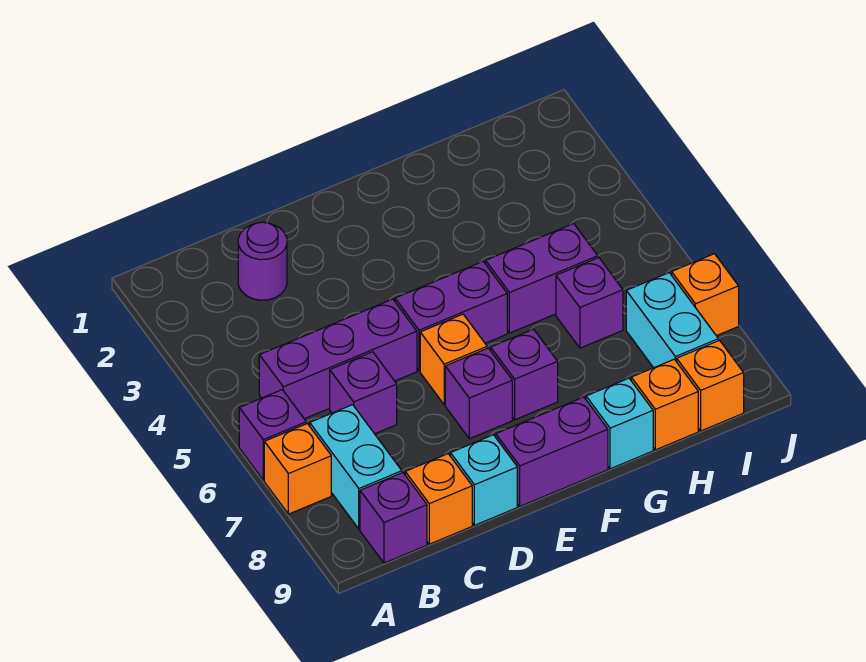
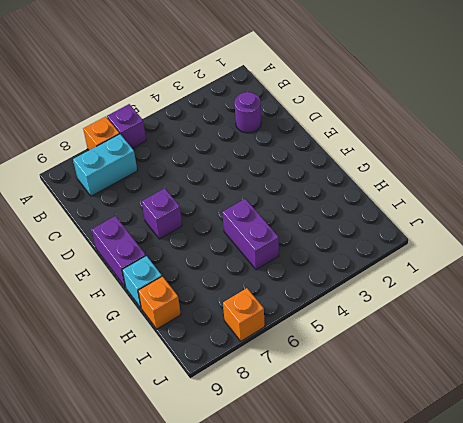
none -> purple 1x3 brick [259,299,417,419]
none -> purple 1x1 brick [360,473,427,563]
none -> purple 1x1 brick [330,352,397,434]

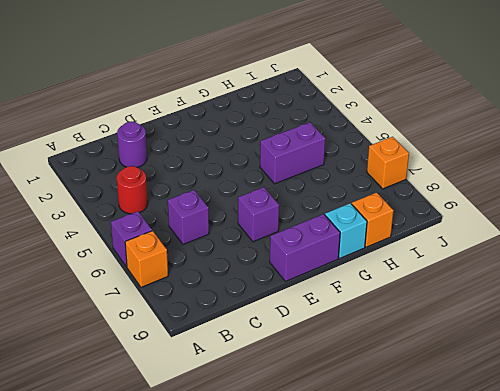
red 1x1 round brick [117,166,148,214] -> none
none -> purple 1x3 brick [259,299,417,419]
none -> cyan 1x2 brick [310,405,402,529]
none -> purple 1x1 brick [360,473,427,563]

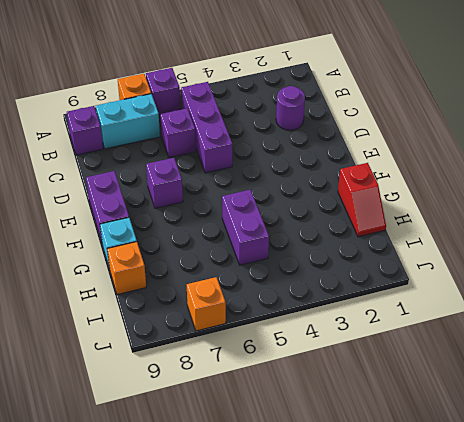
red 1x2 slope [338,163,386,237] -> none
none -> orange 1x1 brick [405,454,472,544]
none -> cyan 1x1 brick [450,435,517,525]
none -> purple 1x2 brick [395,262,507,371]

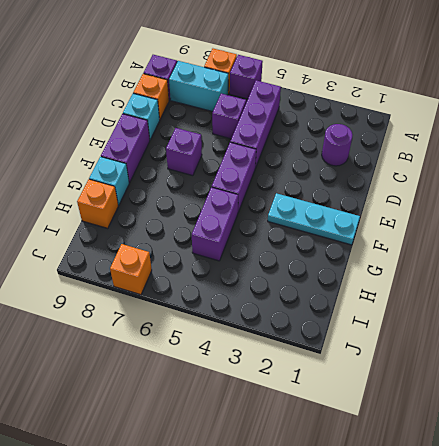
cyan 1x3 plate [268,193,360,245] -> none
none -> orange 1x1 brick [420,314,487,405]
none -> purple 1x1 brick [491,329,558,420]
none -> purple 1x1 brick [556,258,623,348]

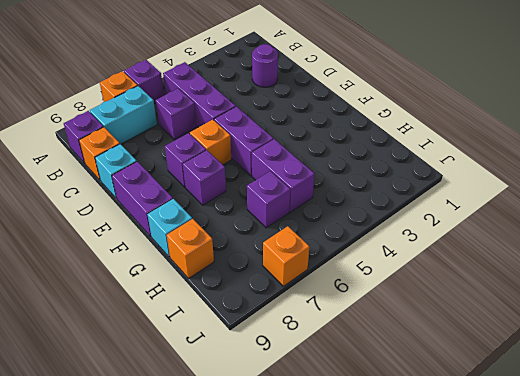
none -> cyan 1x2 brick [626,273,718,368]
none -> orange 1x1 brick [677,341,744,431]

